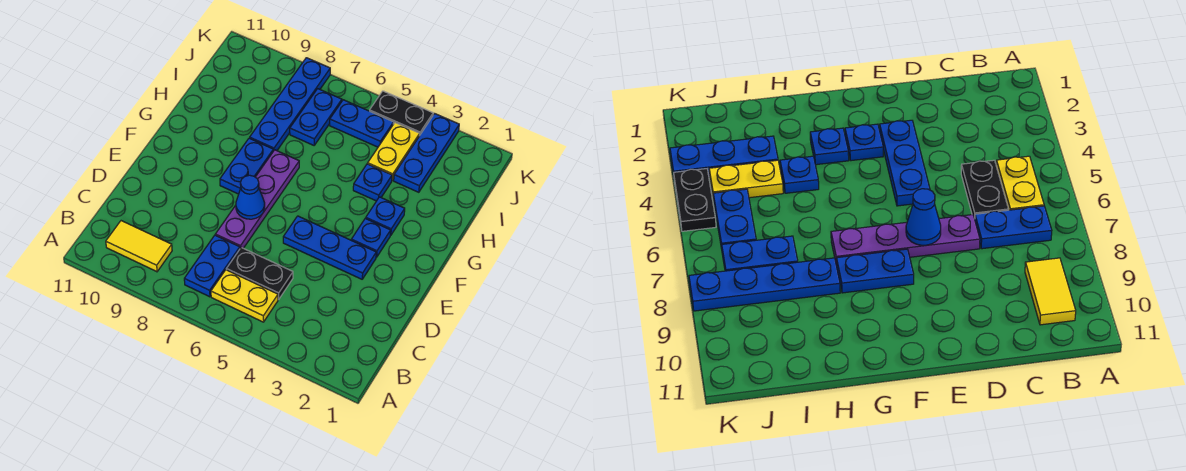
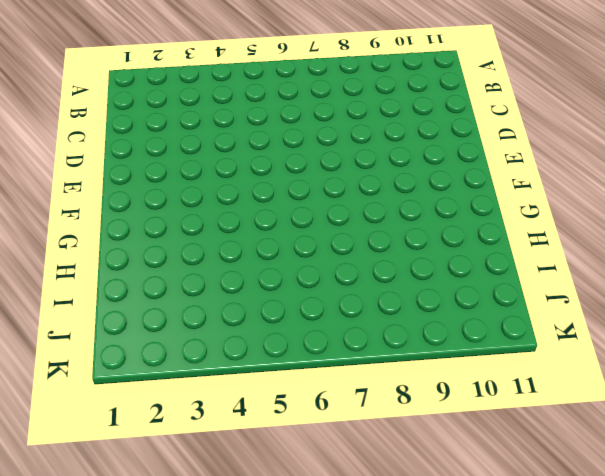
none -> yellow 1x2 plate [211,270,278,322]
none -> blue 1x2 plate [184,235,240,297]
none -> yellow 1x2 tile [106,221,172,272]

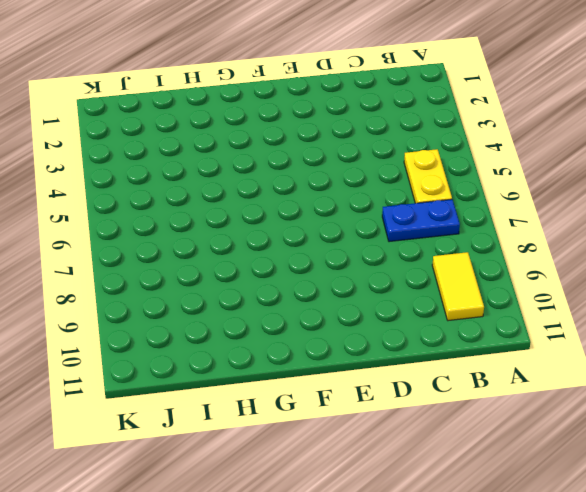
none -> black 1x2 plate [227,248,293,299]
none -> purple 1x4 plate [215,150,299,248]
none -> blue 1x3 plate [283,216,376,279]

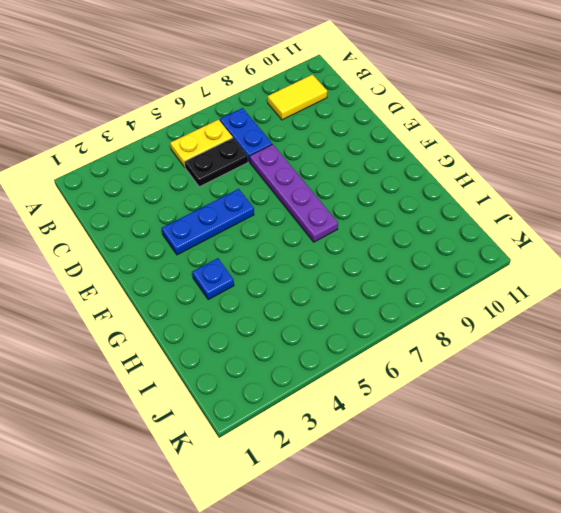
none -> blue 1x1 plate [351,218,391,257]
none -> blue 1x2 plate [220,138,273,194]
none -> blue 1x1 plate [353,164,392,201]

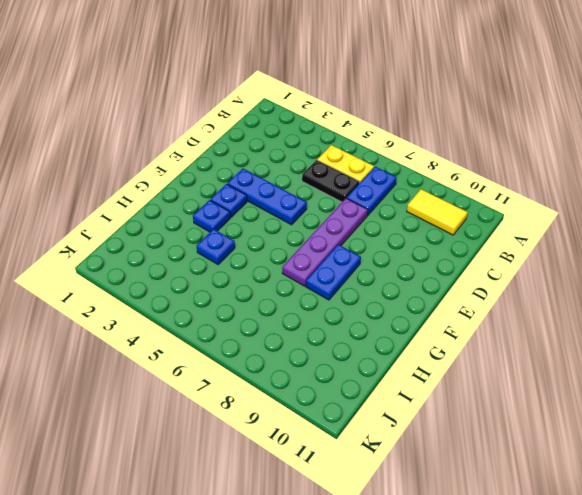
none -> blue 1x4 plate [250,58,330,151]
none -> blue 1x3 plate [394,114,459,192]
none -> yellow 1x2 plate [368,123,420,180]

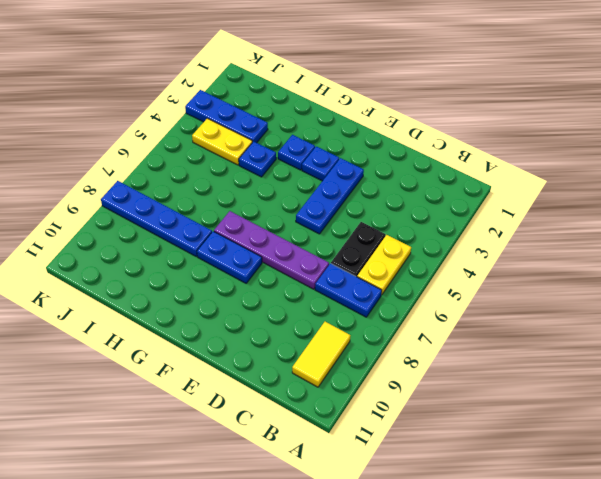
none -> blue 1x2 plate [290,89,342,145]
none -> blue 1x2 plate [330,100,394,147]
none -> black 1x2 plate [370,91,433,134]

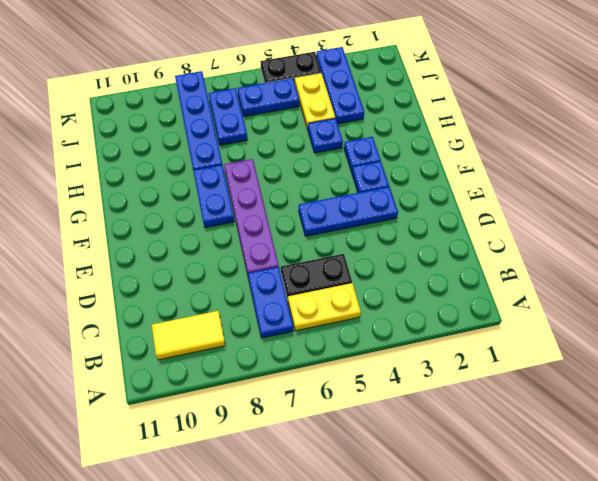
none -> blue 1x1 cone [236,175,265,219]

